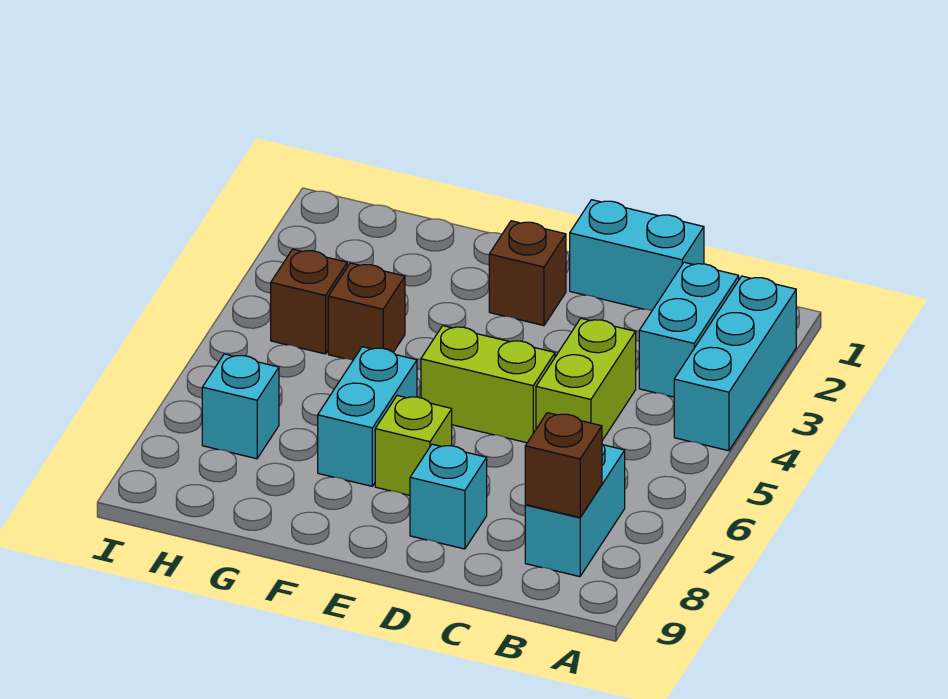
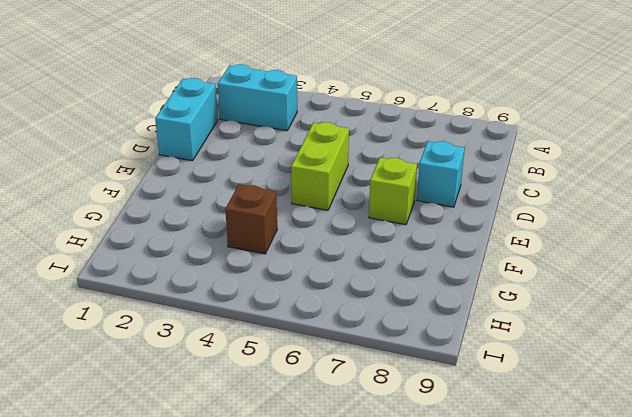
none -> cyan 1x3 brick [674,276,796,451]
none -> cyan 1x2 brick [525,444,625,577]
none -> lime 1x2 brick [536,318,636,441]

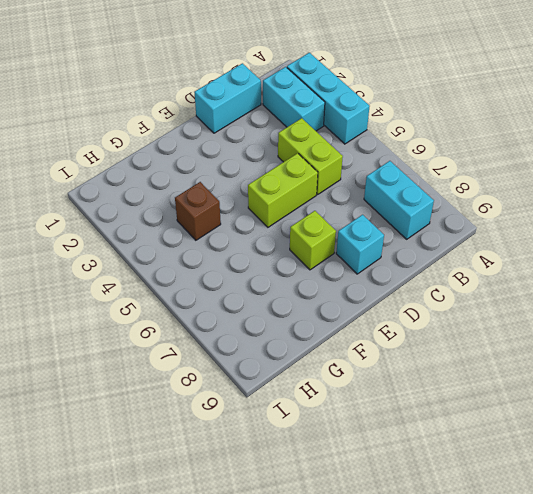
none -> brown 1x1 brick [489,221,566,326]
none -> cyan 1x2 brick [318,347,417,486]
none -> brown 1x1 brick [271,249,347,354]

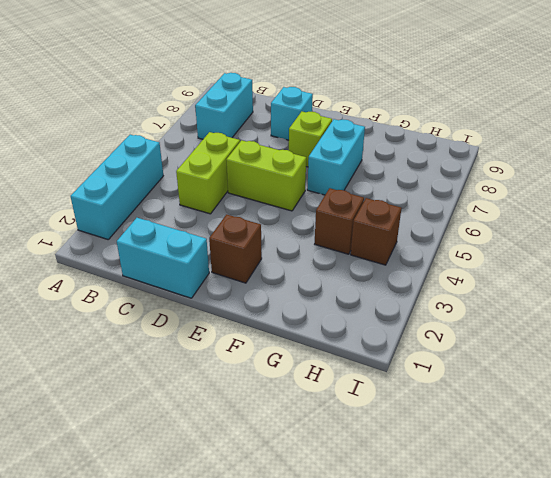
none -> cyan 1x2 brick [639,262,739,397]
none -> cyan 1x1 brick [202,354,279,459]
none -> brown 1x1 brick [525,413,602,517]

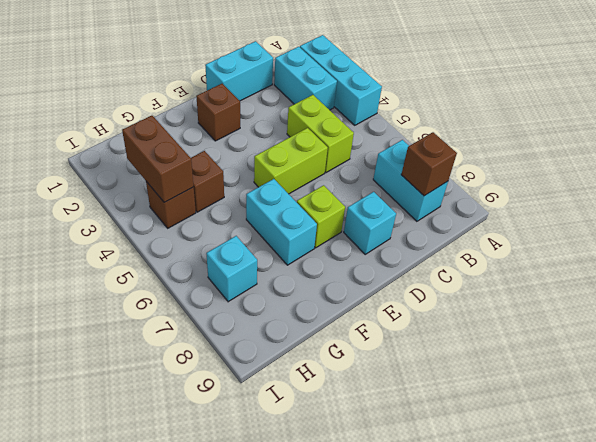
brown 1x2 brick [122,116,194,202] -> none

